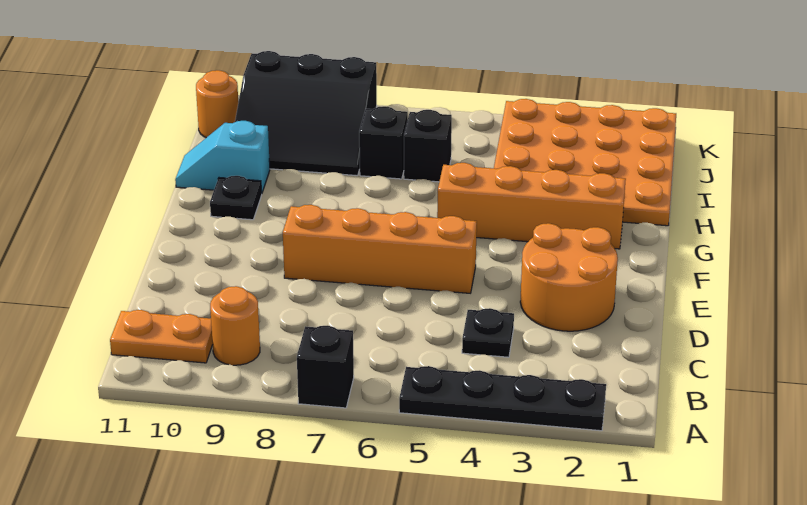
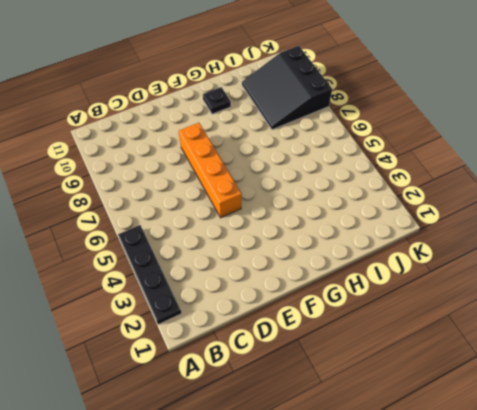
none -> black 1x1 brick [297,325,354,408]
none -> orange 1x1 round brick [210,286,260,365]
none -> orange 1x2 plate [110,310,213,363]

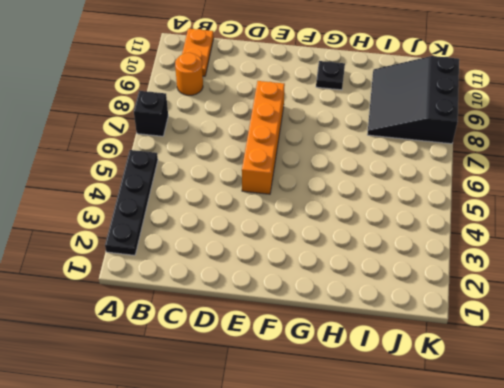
none -> black 1x1 plate [462,308,514,357]
none -> orange 2x2 round brick [520,223,618,331]
none -> orange 1x4 brick [437,163,626,249]

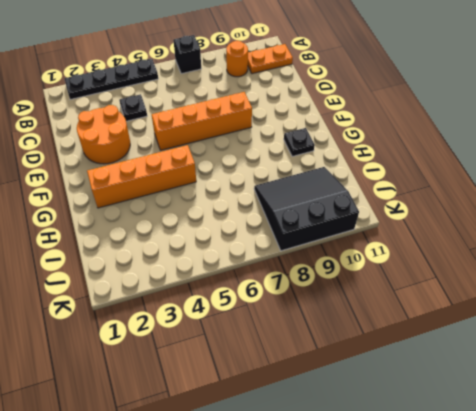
none -> orange 4x4 plate [494,99,676,226]
none -> cyan 1x2 slope [175,121,270,193]
none -> black 1x1 brick [404,110,452,182]

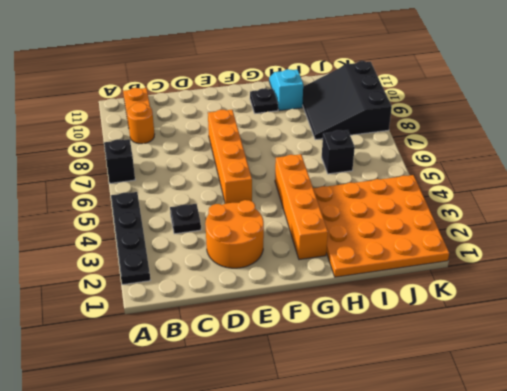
none -> black 1x1 brick [359,106,408,179]
none -> orange 1x1 round brick [196,70,238,138]

